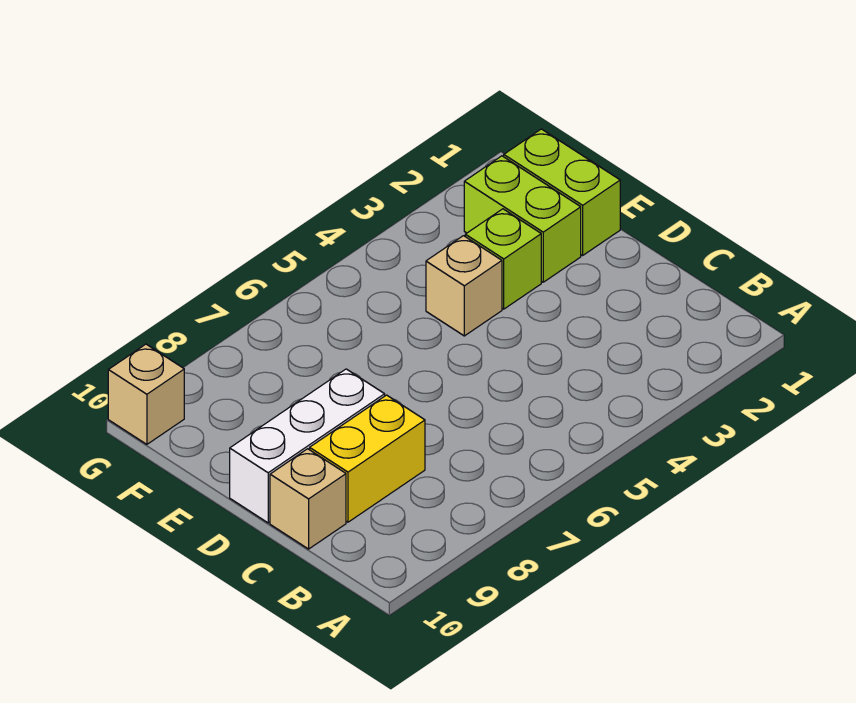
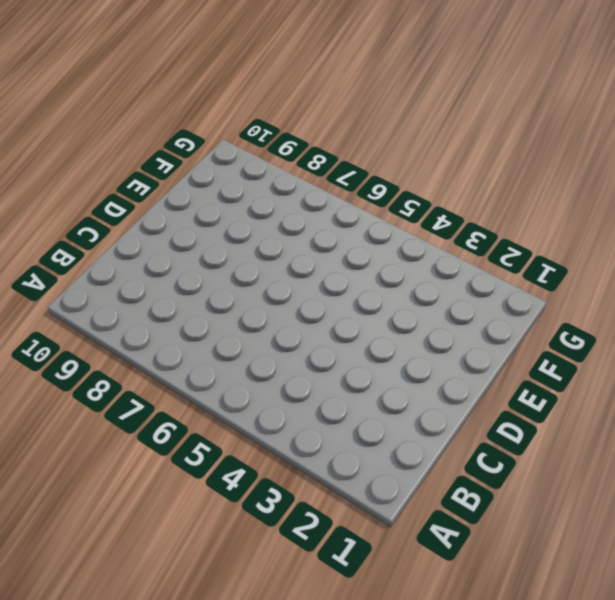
none -> yellow 1x2 brick [310,395,425,522]
none -> tan 1x1 brick [270,449,346,549]

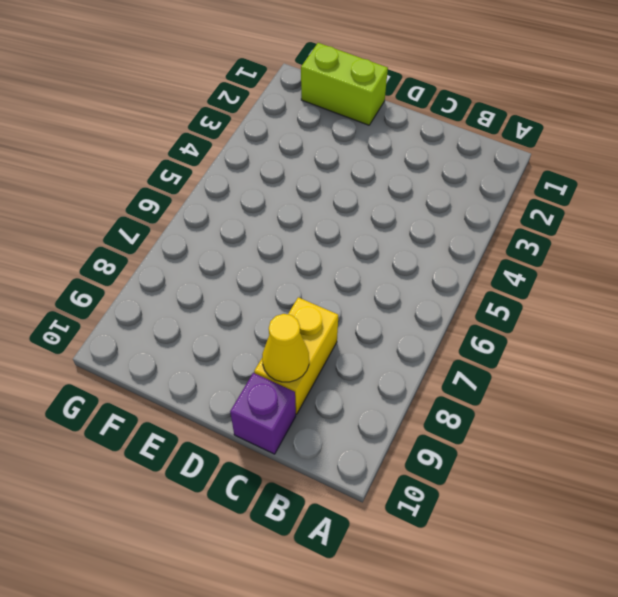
yellow 1x1 cone [262,314,309,382] -> none
purple 1x1 brick [230,373,296,454] -> tan 1x1 brick [270,449,346,549]
none -> white 1x3 brick [230,369,385,523]
none -> lime 1x2 brick [464,156,581,282]

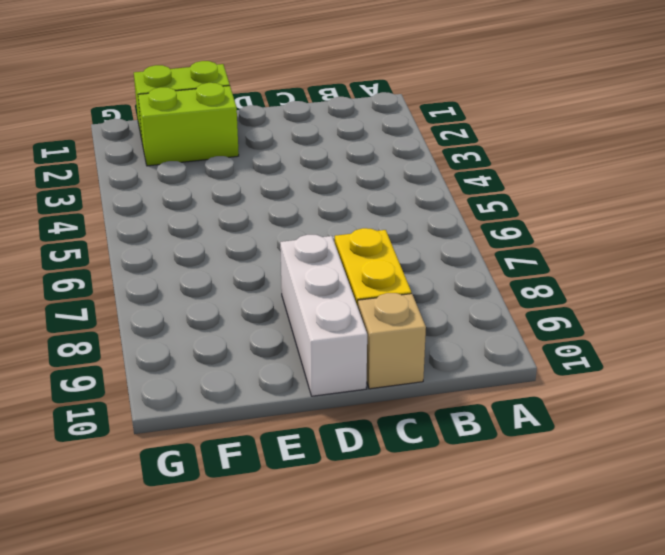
none -> lime 1x1 brick [465,209,541,309]
none -> tan 1x1 brick [426,236,502,336]

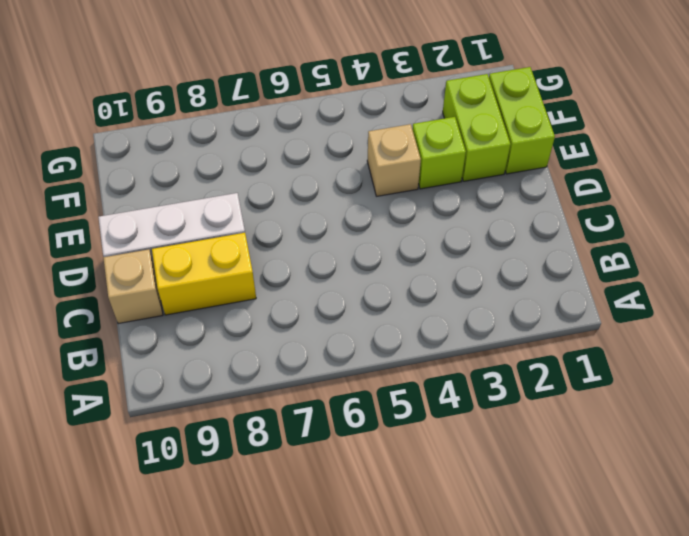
none -> tan 1x1 brick [108,344,184,444]

